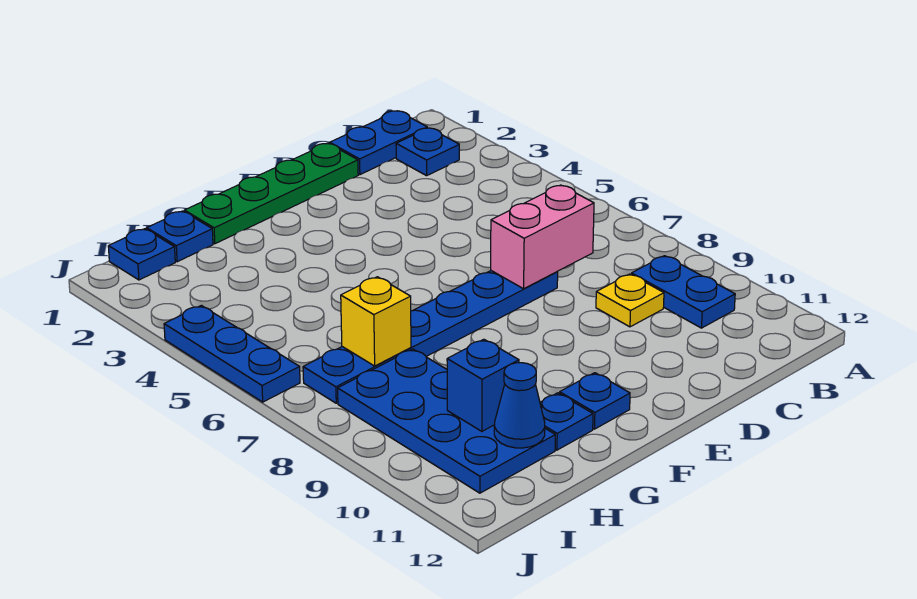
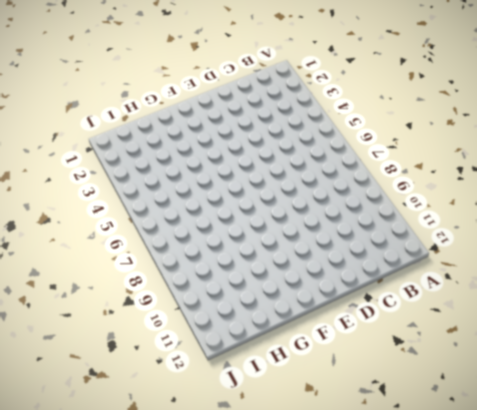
none -> blue 1x2 plate [330,111,427,175]
none -> blue 1x1 plate [396,128,459,176]
none -> blue 1x2 plate [631,256,735,328]

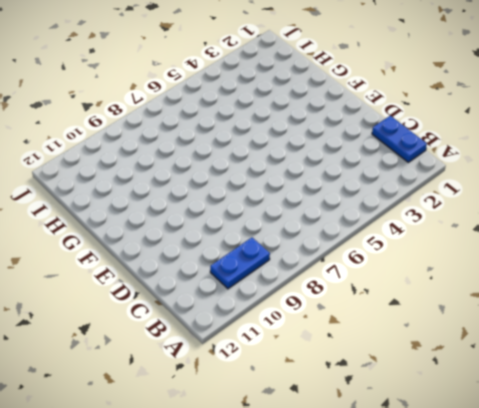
none -> blue 1x1 plate [396,128,459,176]
none -> yellow 1x1 plate [596,274,664,327]
none -> green 1x4 plate [184,143,358,244]

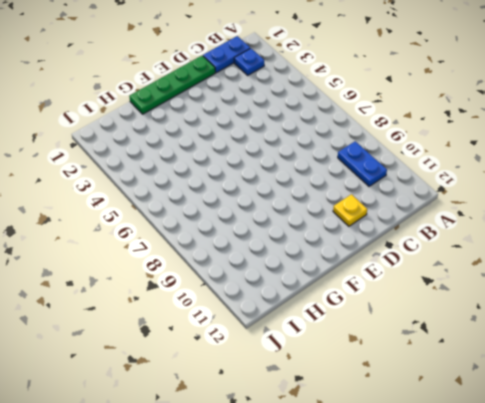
yellow 1x1 plate [333,194,367,226] -> yellow 1x1 plate moved to [596,274,664,327]
none -> blue 1x6 plate [303,271,558,403]
none -> blue 1x1 plate [560,373,630,429]
none -> blue 1x1 plate [540,393,593,450]

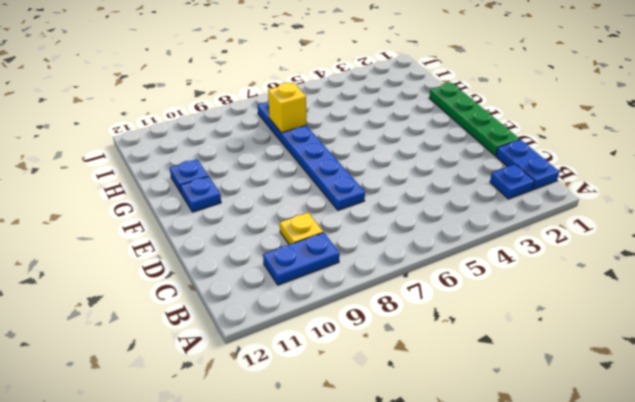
none -> blue 1x1 plate [147,211,213,262]
none -> blue 2x4 plate [338,349,555,493]
none -> blue 1x1 plate [108,229,175,280]

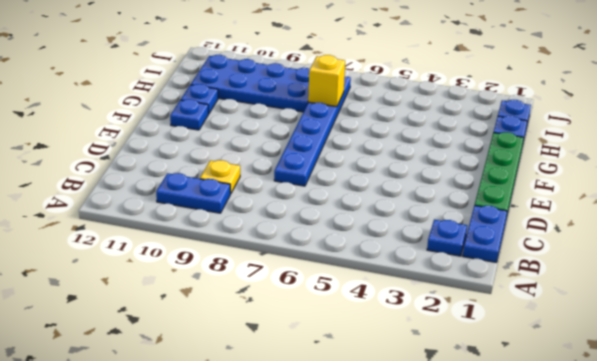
none -> blue 1x3 plate [164,306,300,402]
none -> pink 1x2 brick [491,185,594,289]
none -> blue 1x1 brick [447,339,519,431]

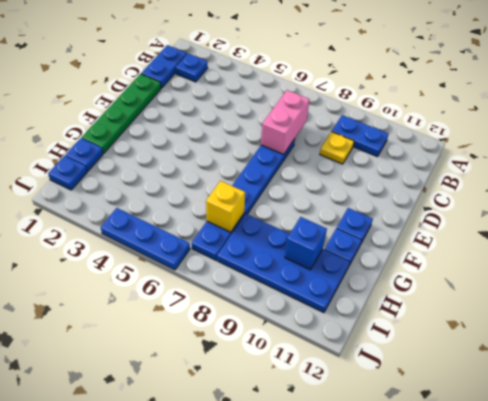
none -> blue 1x1 cone [494,363,545,448]

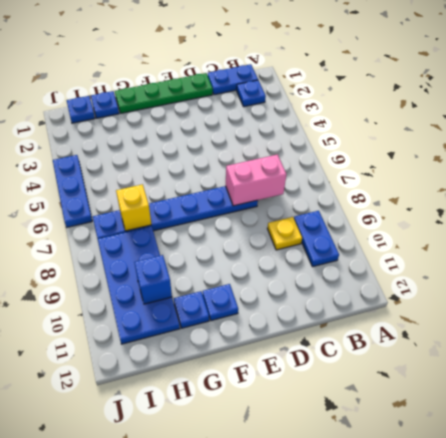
none -> blue 1x1 cone [494,363,545,448]

